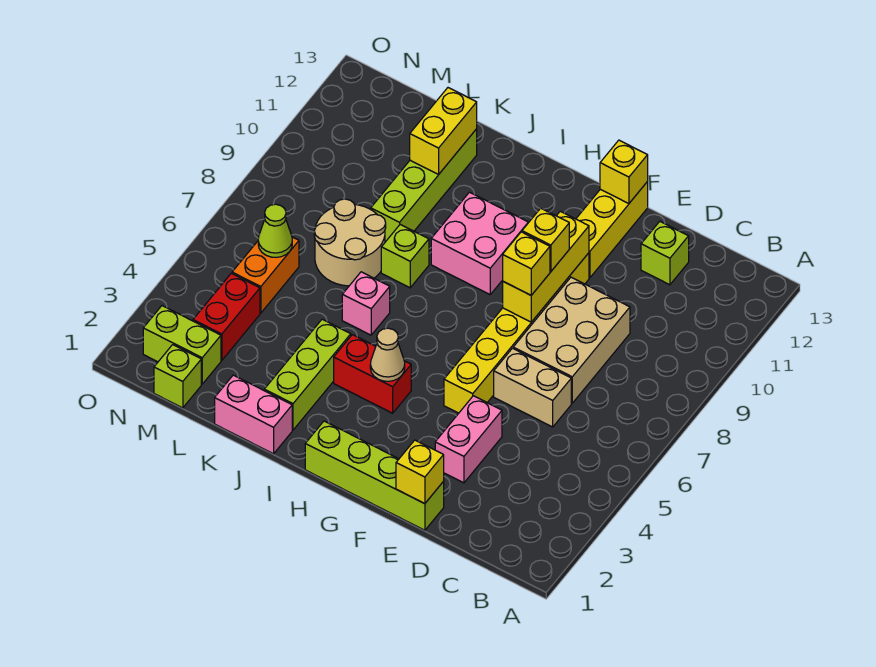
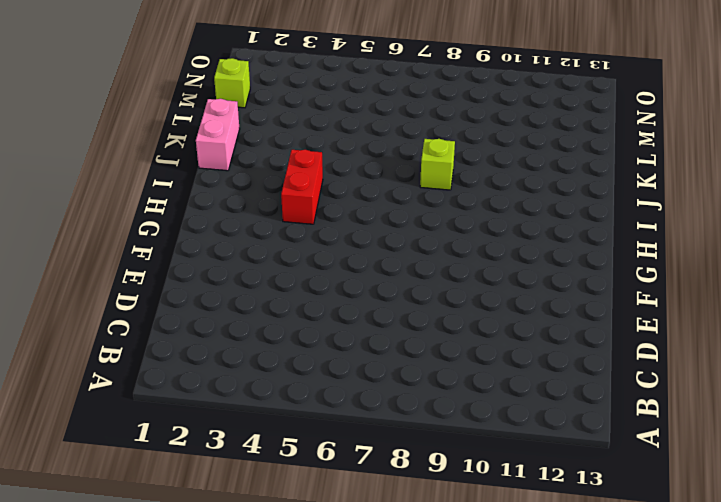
none -> tan 1x2 brick [494,348,571,427]
none -> tan 2x3 brick [513,277,630,403]
none -> lime 1x1 brick [641,222,689,285]

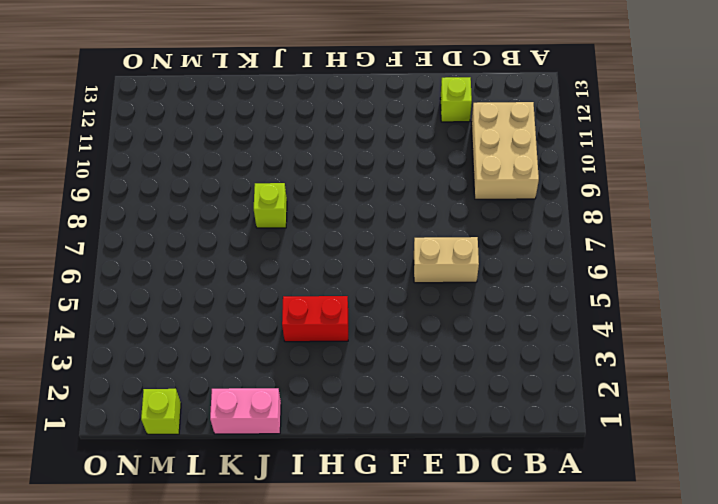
tan 2x3 brick [471,102,539,199] -> tan 2x3 brick moved to [513,277,630,403]
none -> lime 1x4 brick [305,421,444,530]
none -> pink 1x2 brick [435,396,502,483]
none -> yellow 1x6 brick [444,253,589,413]

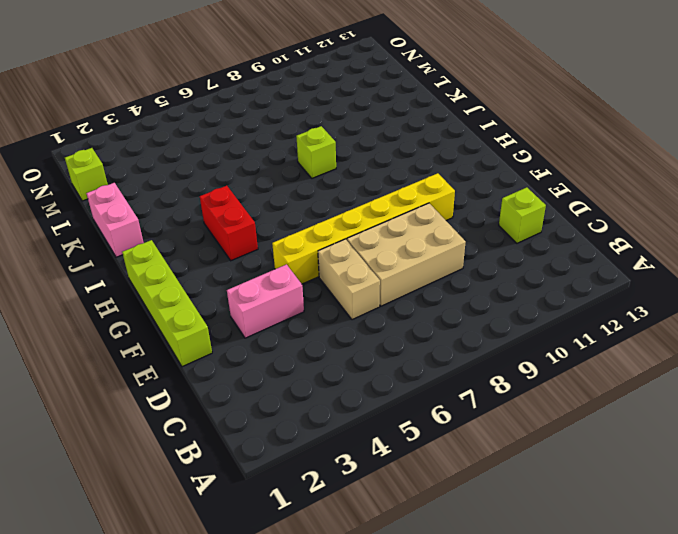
none -> yellow 1x3 brick [576,182,648,278]
none -> pink 2x2 brick [431,192,528,294]
none -> lime 1x3 brick [264,319,351,430]

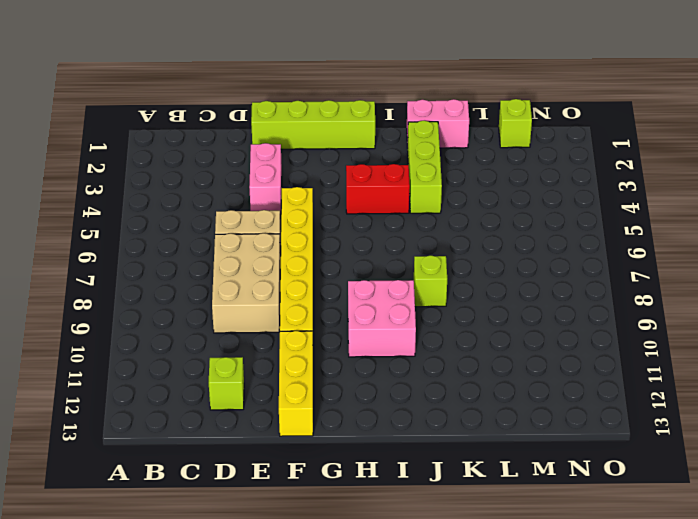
none -> pink 1x1 brick [342,272,390,335]
none -> tan 2x2 round brick [314,199,386,286]
none -> lime 1x4 brick [371,129,477,242]

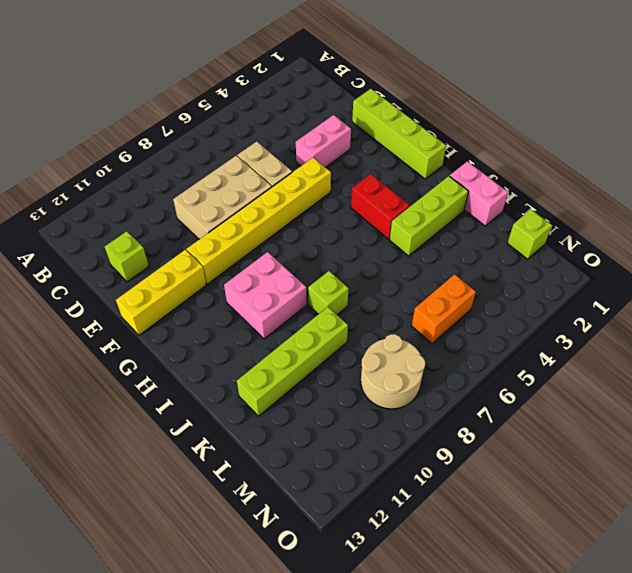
tan 2x2 round brick [361,334,425,409] -> tan 2x2 round brick moved to [314,199,386,286]
none -> pink 1x1 brick [342,272,390,335]
none -> lime 1x2 brick [143,306,221,384]
none -> red 1x2 brick [193,273,260,360]

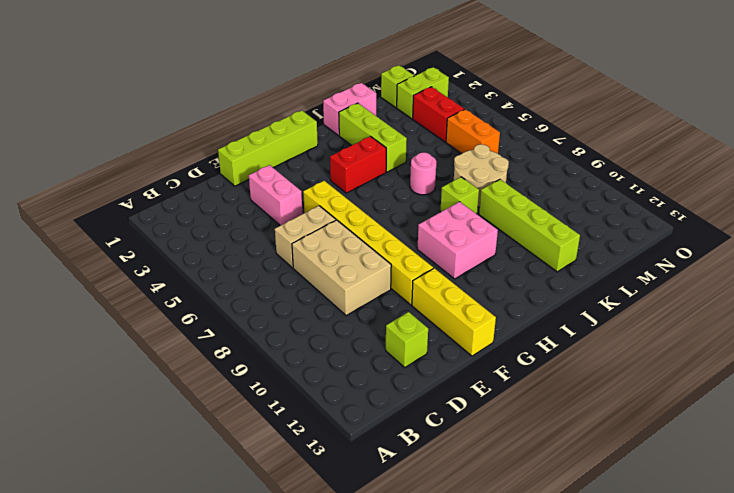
pink 1x1 round brick [410,153,437,195] -> pink 1x1 brick [342,272,390,335]
none -> yellow 1x1 brick [396,440,444,504]
none -> yellow 1x3 brick [503,211,589,322]
none -> yellow 1x1 brick [600,140,648,204]

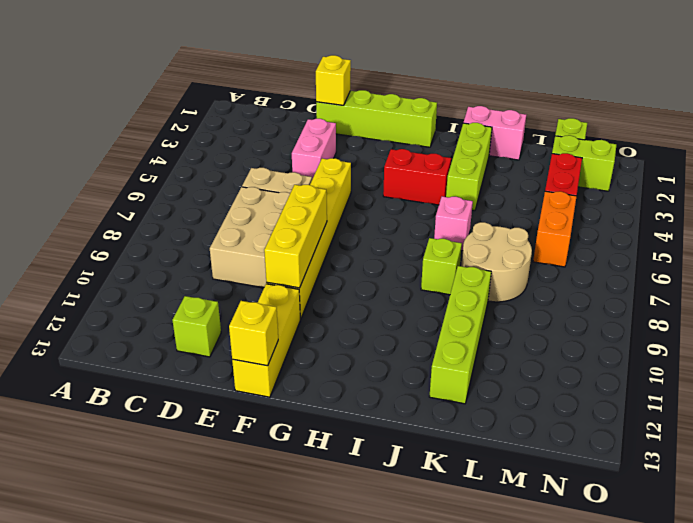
none -> pink 2x2 brick [431,192,528,294]
none -> tan 1x1 cone [370,328,405,381]
none -> yellow 1x2 brick [410,88,477,174]

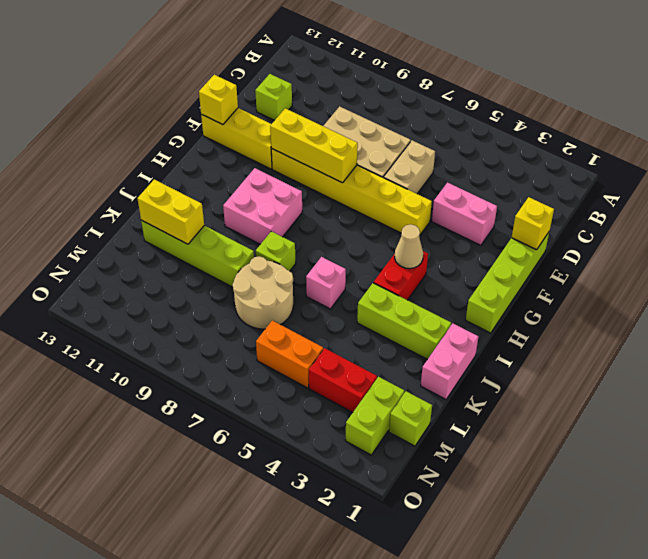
none -> lime 1x1 cone [258,204,292,257]
none -> yellow 1x1 brick [503,232,550,295]
none -> yellow 1x1 brick [522,208,569,272]

